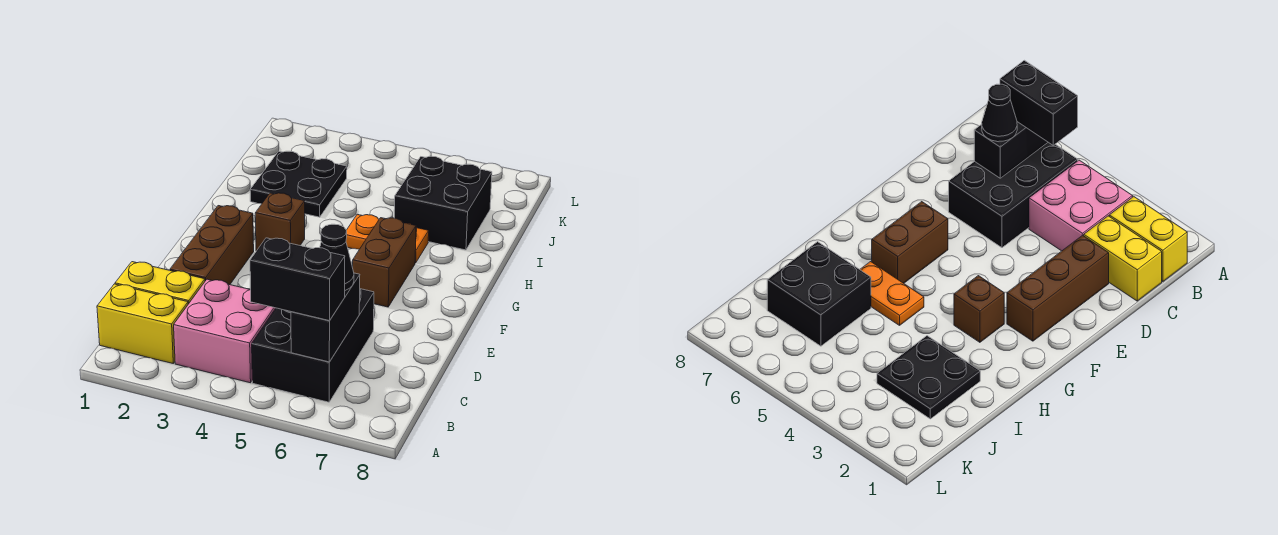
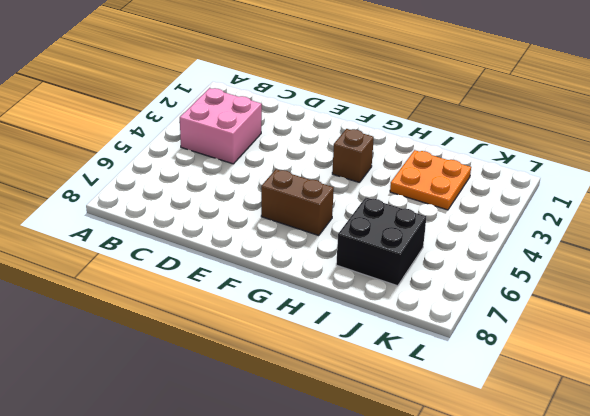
orange 2x2 plate [390,150,471,210] -> black 2x2 plate [250,151,347,217]
none -> yellow 1x2 brick [97,284,188,363]
none -> black 2x3 brick [252,289,374,402]
none -> yellow 1x2 brick [115,262,205,304]

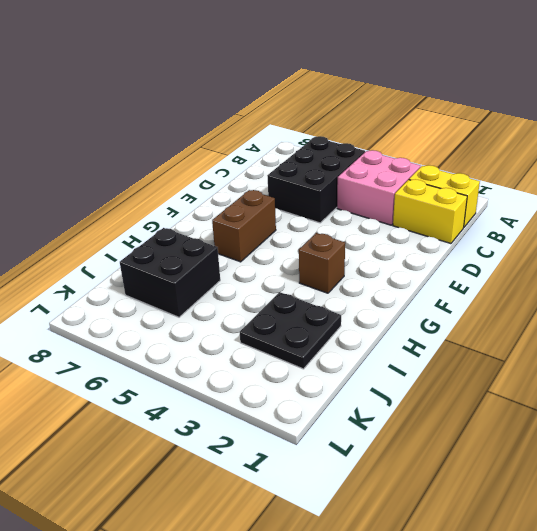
none -> brown 1x3 brick [170,206,254,285]
none -> orange 1x2 plate [346,214,429,263]
none -> black 1x2 brick [291,273,360,362]

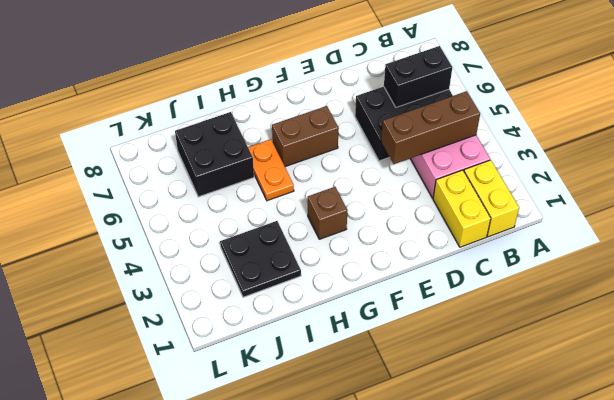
brown 1x3 brick [381,91,480,164] -> brown 1x3 brick moved to [170,206,254,285]
none -> black 1x2 brick [250,238,345,321]
none -> black 1x1 cone [320,224,354,290]

